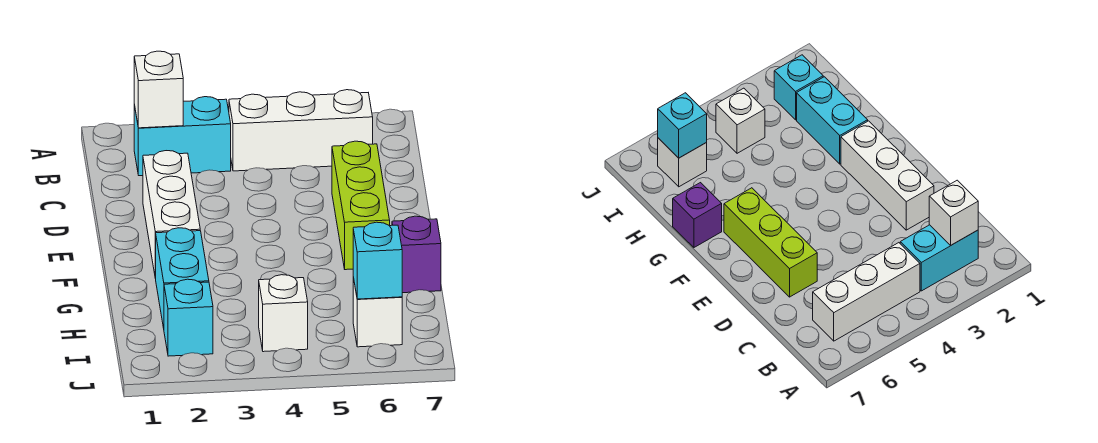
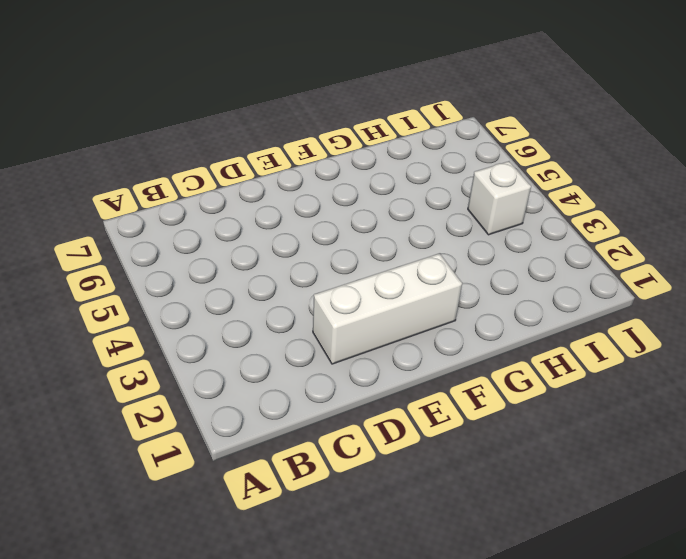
none -> cyan 1x2 brick [134,97,231,176]
none -> white 1x3 brick [229,90,373,171]

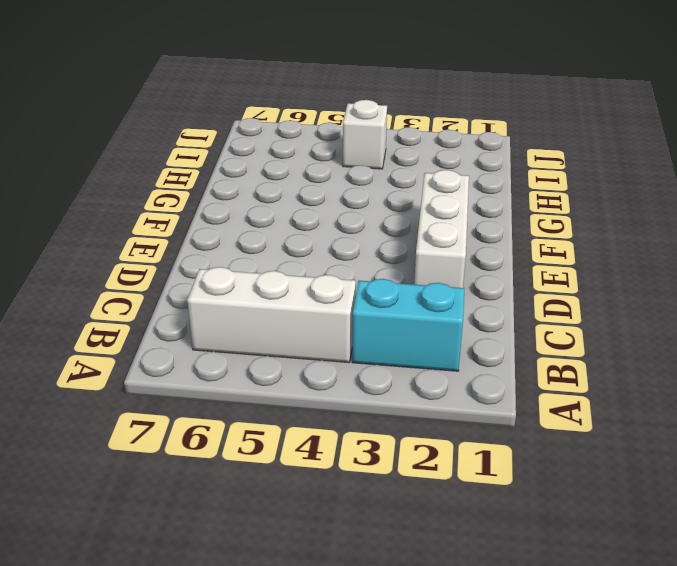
none -> lime 1x3 brick [332,141,390,270]
none -> cyan 1x2 brick [156,228,209,328]

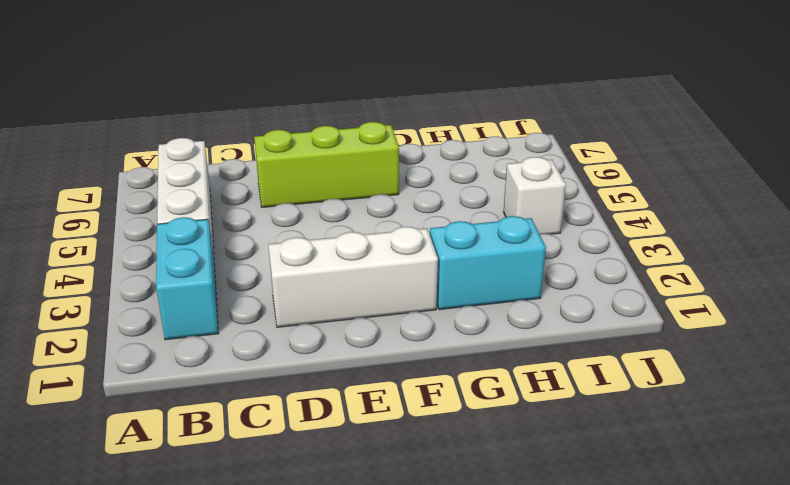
none -> purple 1x1 brick [392,216,441,293]
none -> cyan 1x1 brick [164,279,213,356]

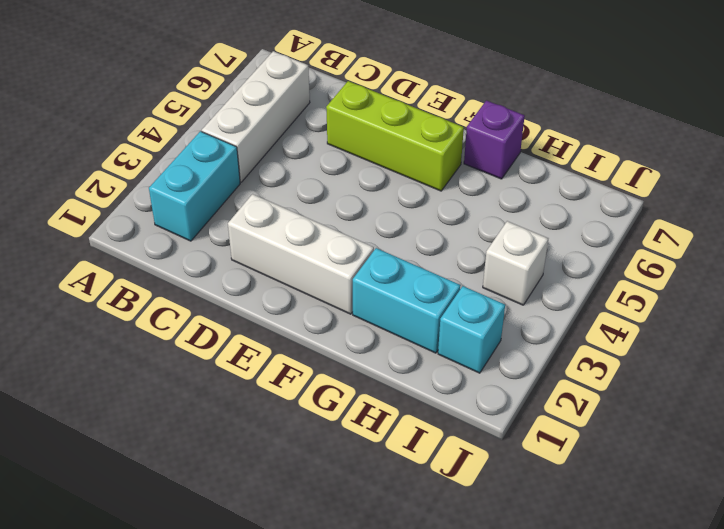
none -> white 1x1 brick [353,277,402,347]
none -> white 1x1 brick [134,51,183,128]

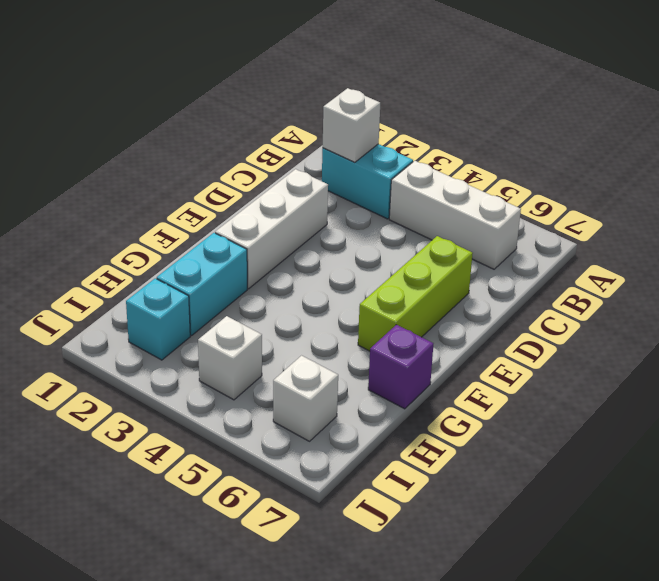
none -> cyan 1x1 brick [353,222,402,299]

